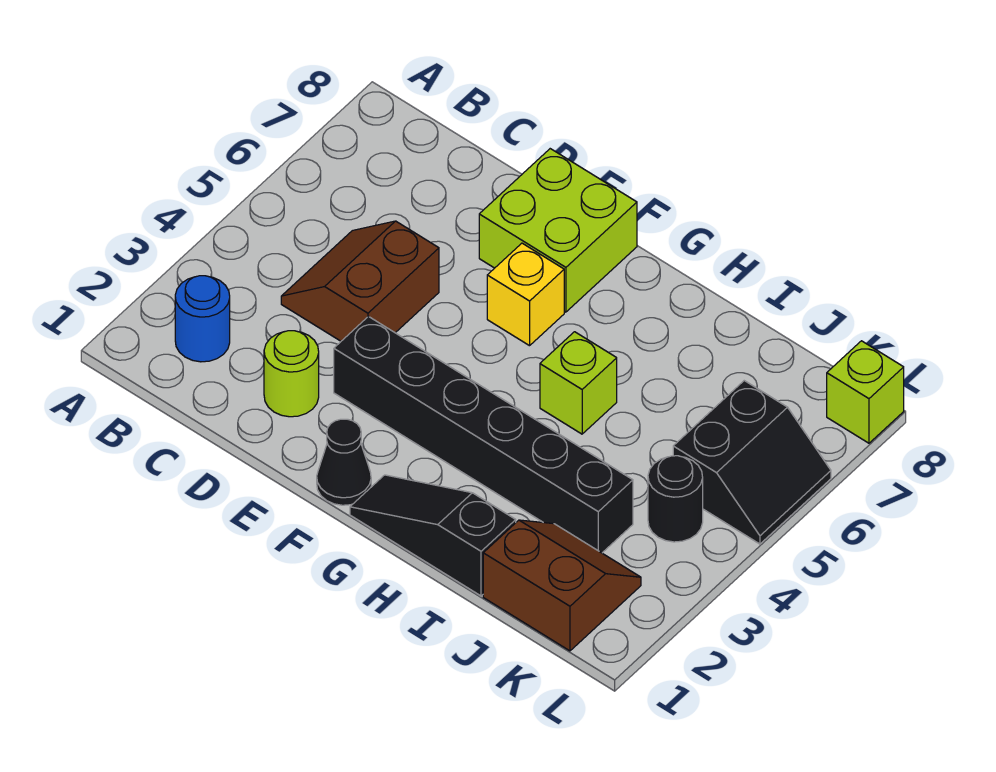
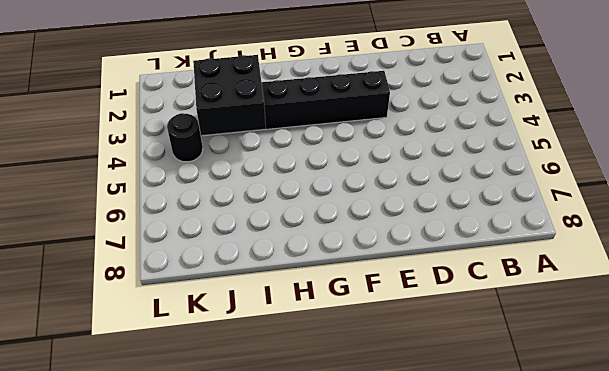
black 2x2 brick [193,55,266,135] -> none
none -> blue 1x1 round brick [175,276,230,362]
none -> brown 2x2 slope [281,221,439,341]
none -> lime 1x1 round brick [264,331,319,417]

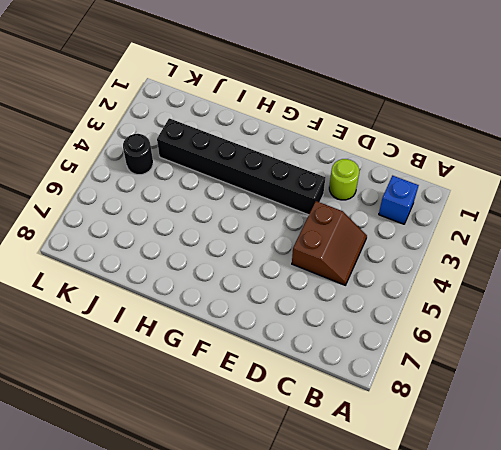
blue 1x1 brick [379,176,419,224] -> blue 1x1 round brick [175,276,230,362]
none -> lime 2x2 brick [479,149,637,312]
none -> black 1x1 cone [317,419,371,505]
none -> yellow 1x1 brick [487,243,564,346]

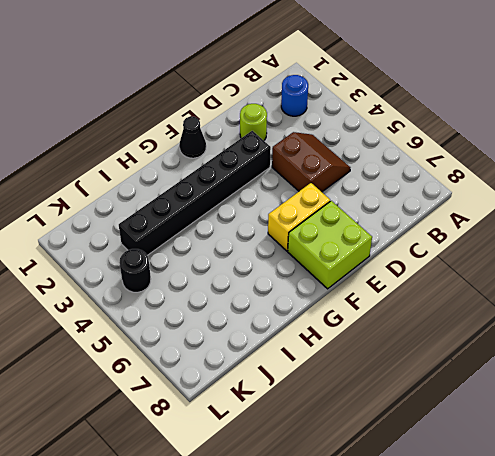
yellow 1x2 brick [268,183,330,251] -> yellow 1x1 brick [487,243,564,346]
none -> black 1x3 slope [350,475,516,596]
none -> lime 1x1 brick [540,332,617,434]
none -> brown 2x2 slope [483,520,641,651]

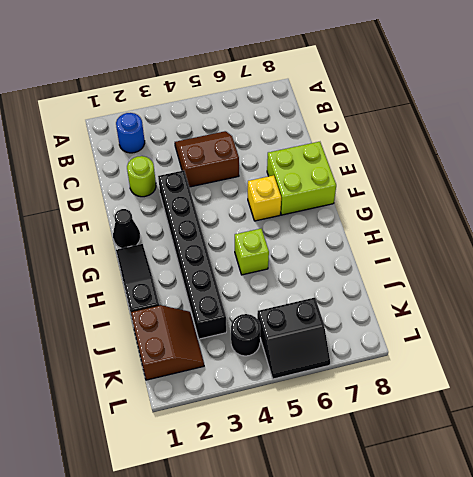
none -> lime 1x1 brick [827,341,904,443]

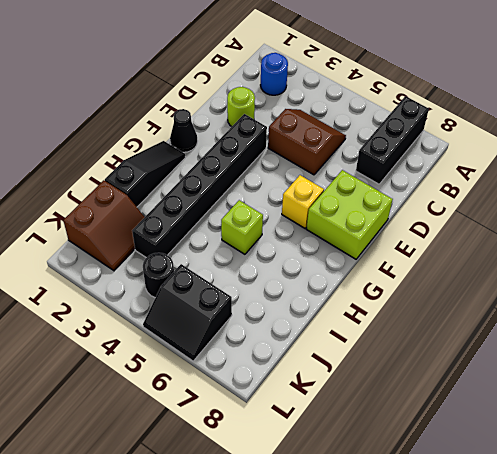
black 1x3 brick [356,96,429,184] -> none
none -> lime 1x1 brick [827,341,904,443]

